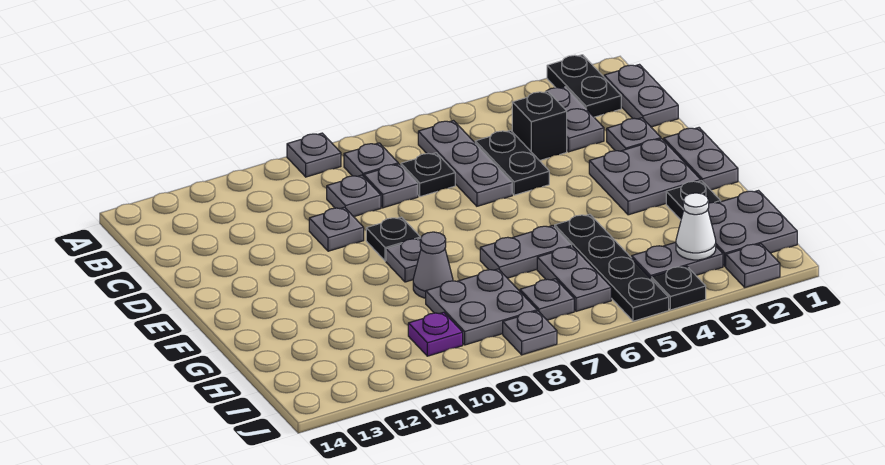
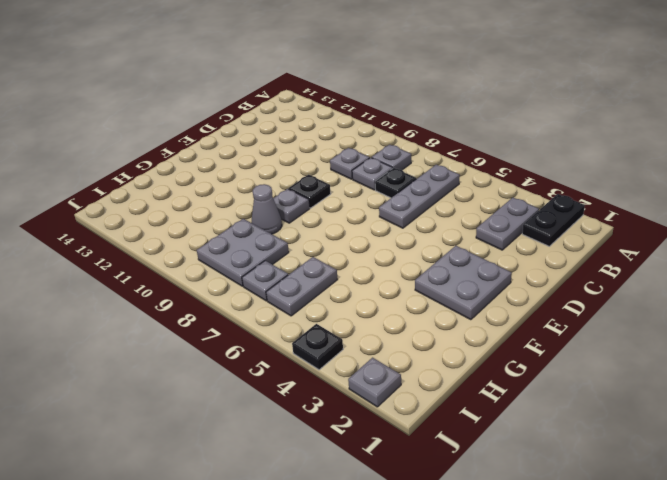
none -> grey 1x1 plate [287,133,341,177]
none -> grey 1x2 plate [604,65,678,127]
none -> black 1x1 brick [512,91,567,161]
none -> black 1x2 plate [475,130,549,195]

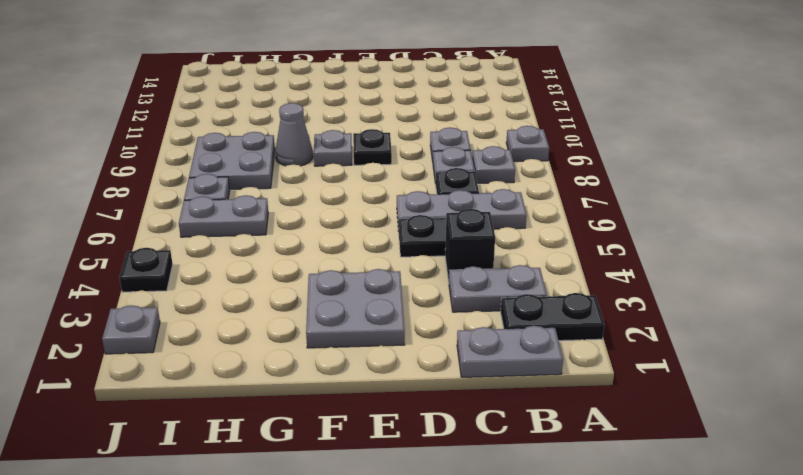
none -> grey 1x1 plate [607,118,661,151]
none -> grey 1x1 plate [309,207,364,251]
none -> grey 1x2 plate [664,128,738,190]
none -> black 1x1 plate [666,181,721,220]

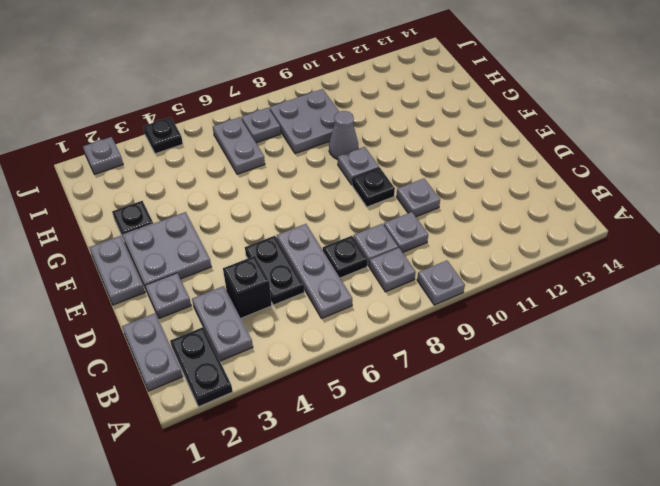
none -> black 1x4 plate [555,214,669,321]
none -> grey 1x2 plate [480,226,572,278]
none -> grey 2x2 plate [708,191,797,267]
none -> grey 1x2 plate [632,242,723,278]

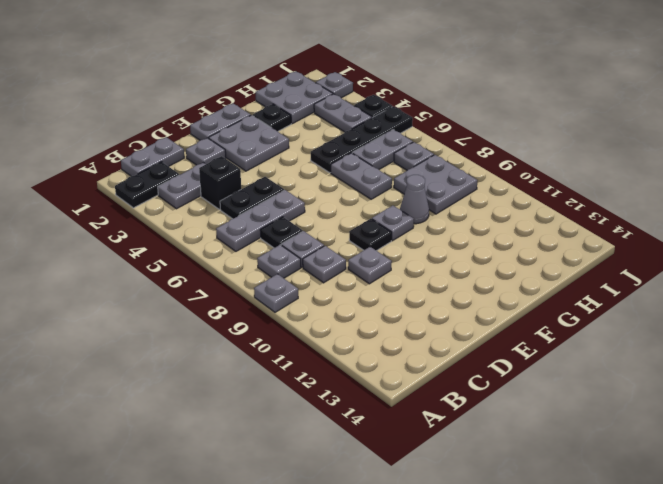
none -> purple 1x1 plate [408,312,463,356]
none -> grey 1x1 plate [503,311,557,355]
none -> white 1x1 cone [676,193,716,260]

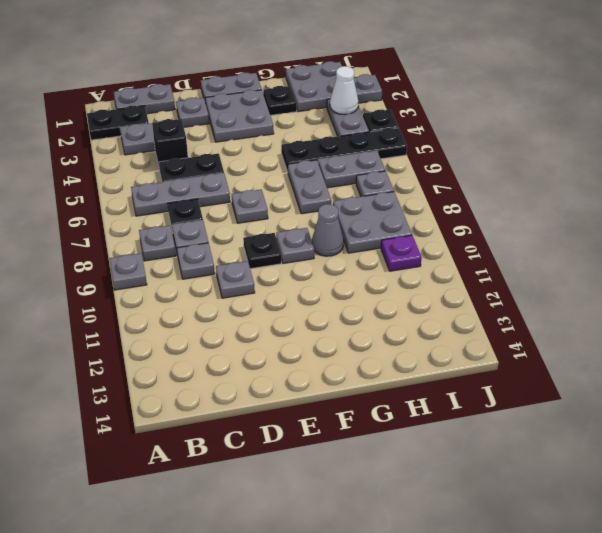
grey 1x1 plate [232,190,268,223] -> grey 1x1 plate moved to [503,311,557,355]

